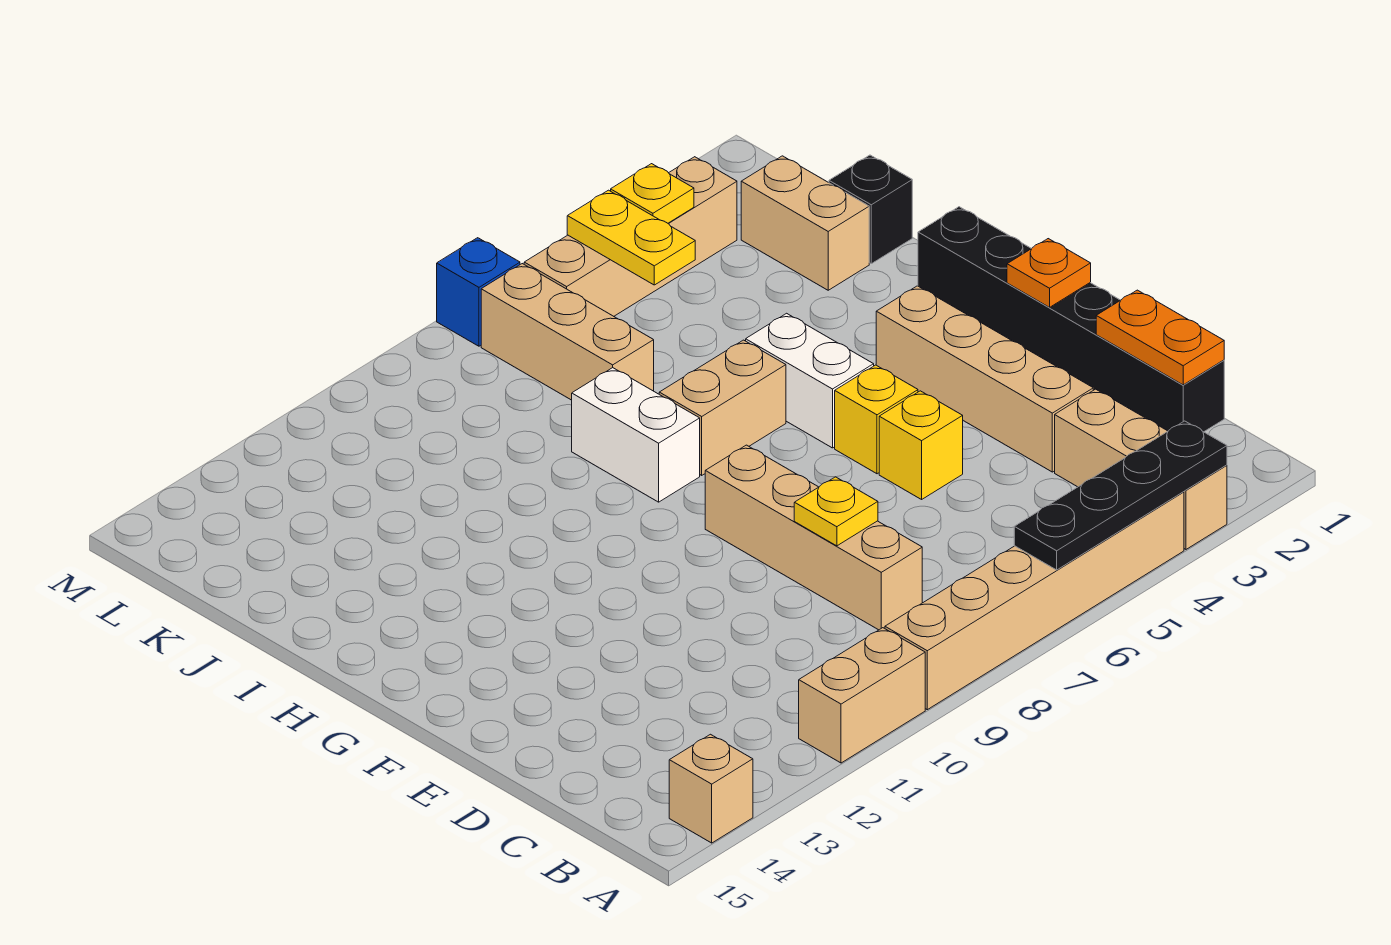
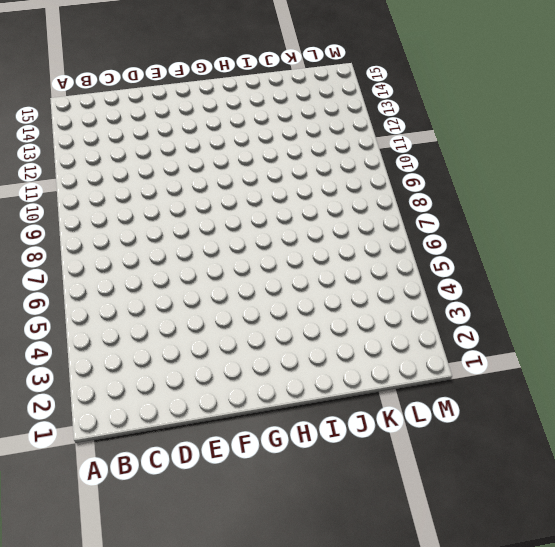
none -> tan 1x3 brick [1055,389,1227,549]
none -> tan 1x6 brick [885,492,1184,710]
none -> tan 1x2 brick [799,628,925,763]

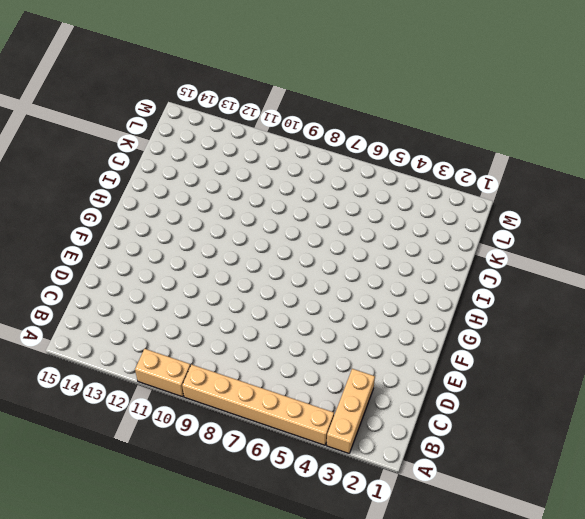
none -> tan 1x1 brick [669,734,753,843]
none -> black 1x6 brick [918,207,1224,432]
none -> tan 1x4 brick [705,445,922,630]

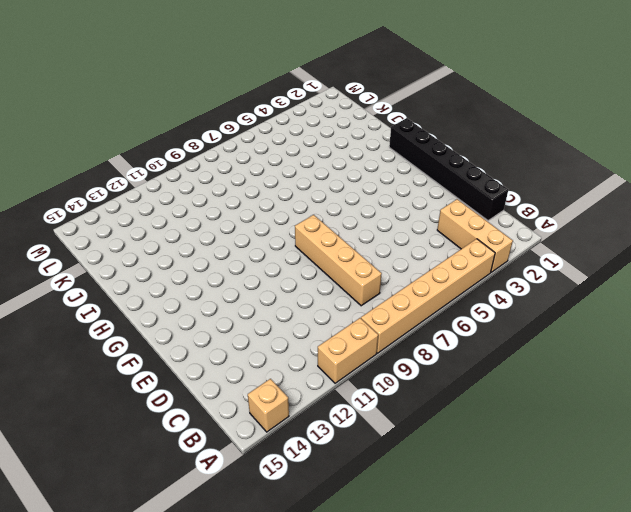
none -> tan 1x4 brick [876,286,1093,472]
none -> yellow 1x1 brick [879,391,963,499]
none -> yellow 1x1 brick [835,365,918,474]

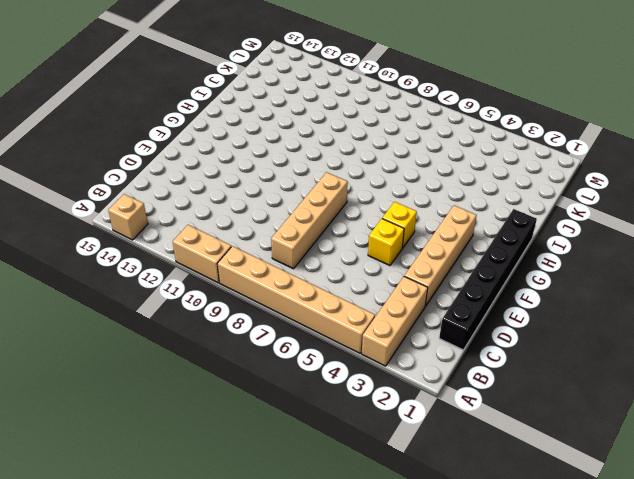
none -> white 1x2 brick [746,313,874,448]
none -> tan 1x2 brick [659,340,786,475]
none -> white 1x2 brick [572,368,700,502]

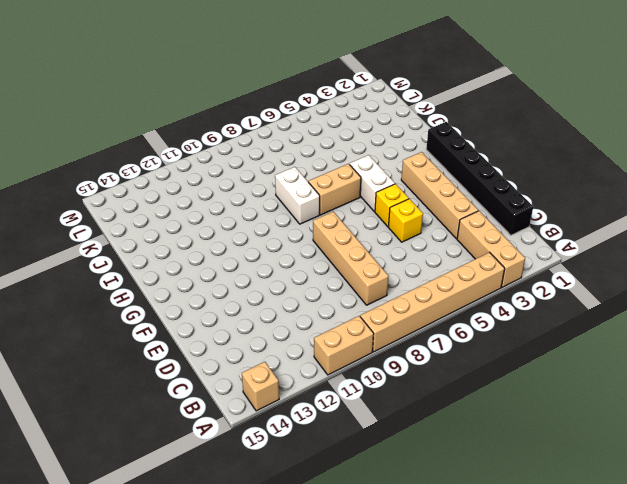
none -> black 1x1 brick [829,155,912,264]
none -> tan 1x2 brick [741,156,869,290]
none -> tan 1x3 brick [481,264,654,400]

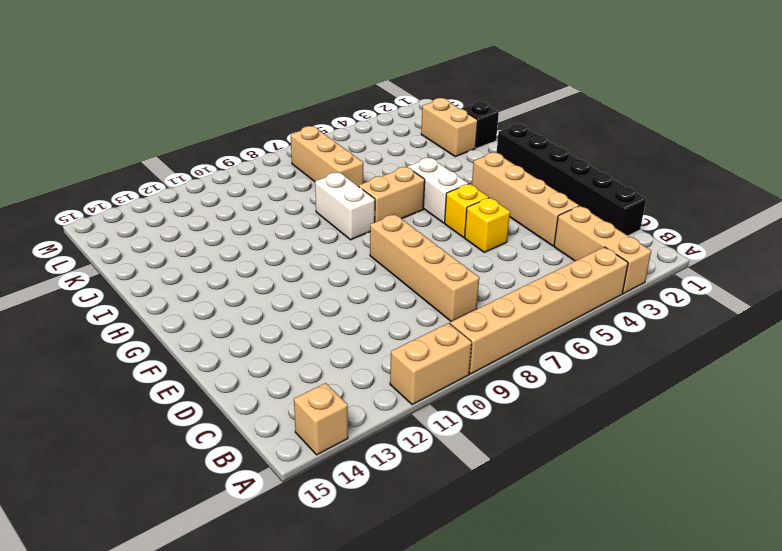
none -> tan 1x4 brick [524,157,737,316]
none -> blue 1x1 brick [437,238,520,346]
none -> black 1x4 plate [1014,421,1227,570]

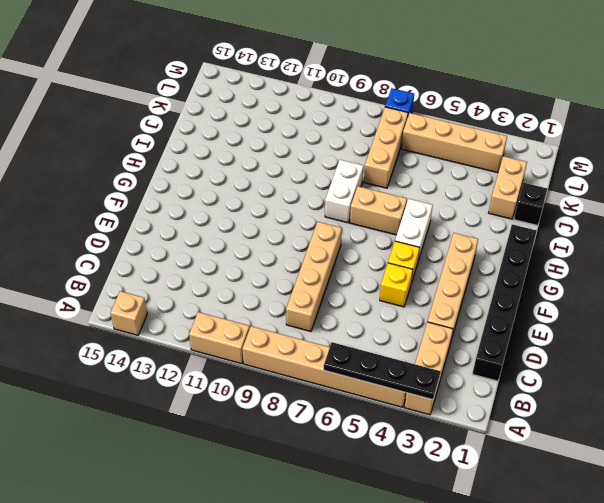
none -> orange 1x2 plate [1096,290,1224,385]
none -> yellow 1x1 plate [794,477,878,546]
none -> orange 1x1 plate [1007,239,1091,307]

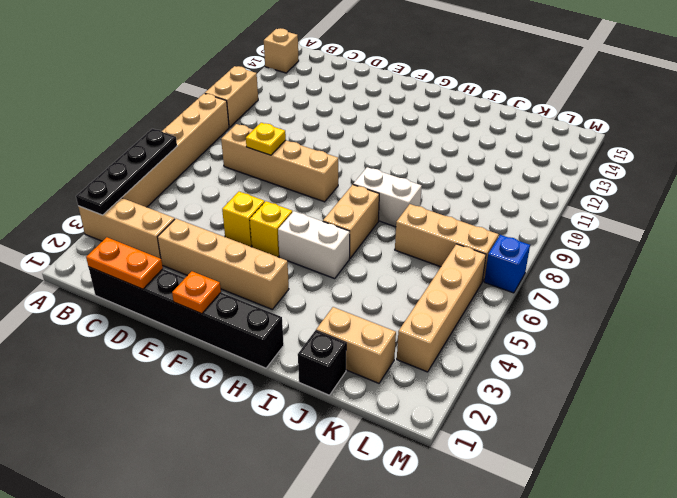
none -> yellow 1x2 plate [567,190,695,285]
none -> yellow 1x1 plate [611,164,694,223]

